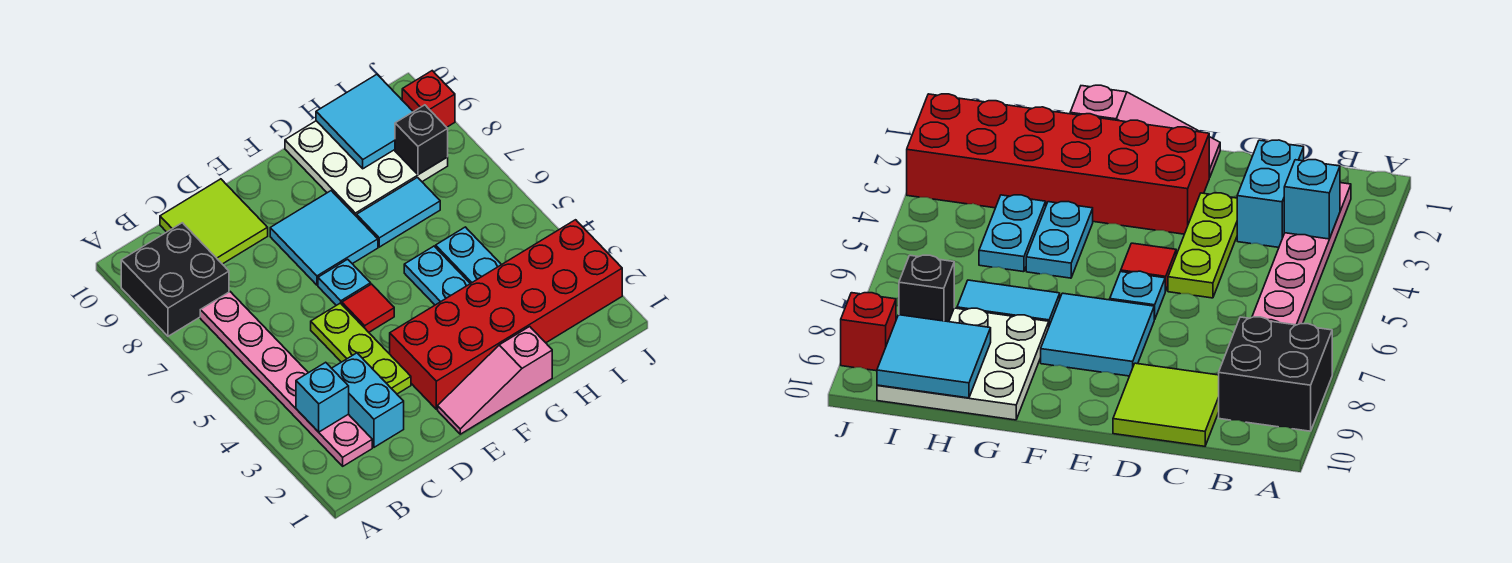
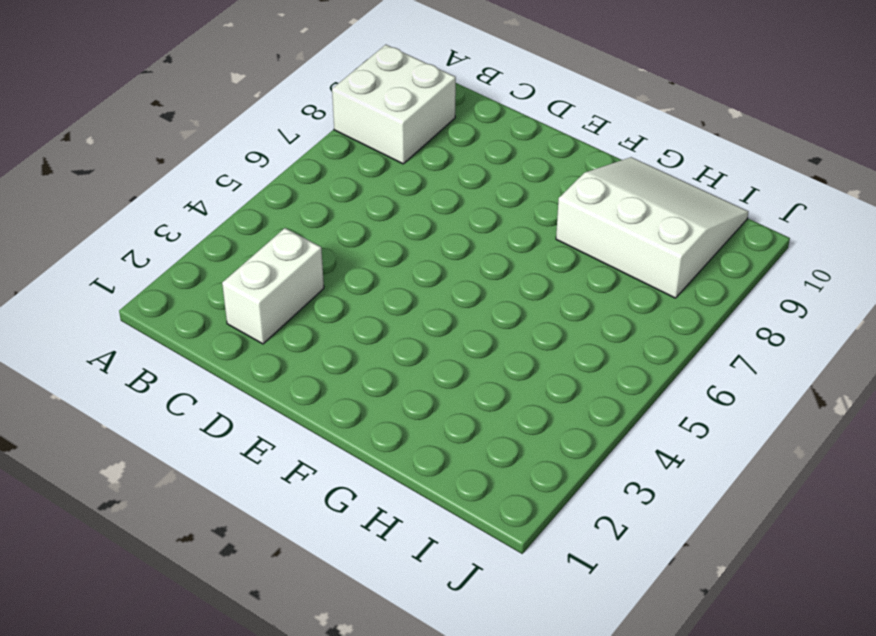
white 2x2 brick [332,45,456,164] -> black 2x2 brick [121,223,229,336]
white 1x2 brick [222,228,324,344] -> cyan 1x2 brick [332,353,404,447]
white 3x3 slope [556,157,748,298] -> white 3x3 plate [285,121,448,217]
none -> pink 1x6 plate [200,292,372,466]
none -> lime 2x2 tile [160,179,268,264]
none -> lime 1x3 plate [311,303,411,394]

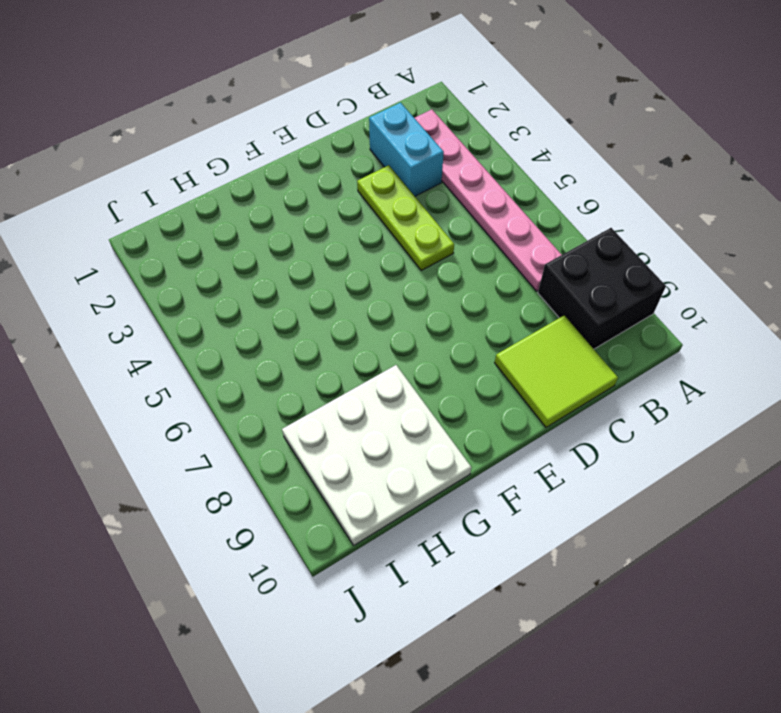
none -> pink 1x3 slope [438,327,552,434]
none -> red 2x6 brick [390,220,622,409]
none -> red 1x1 tile [342,284,394,332]

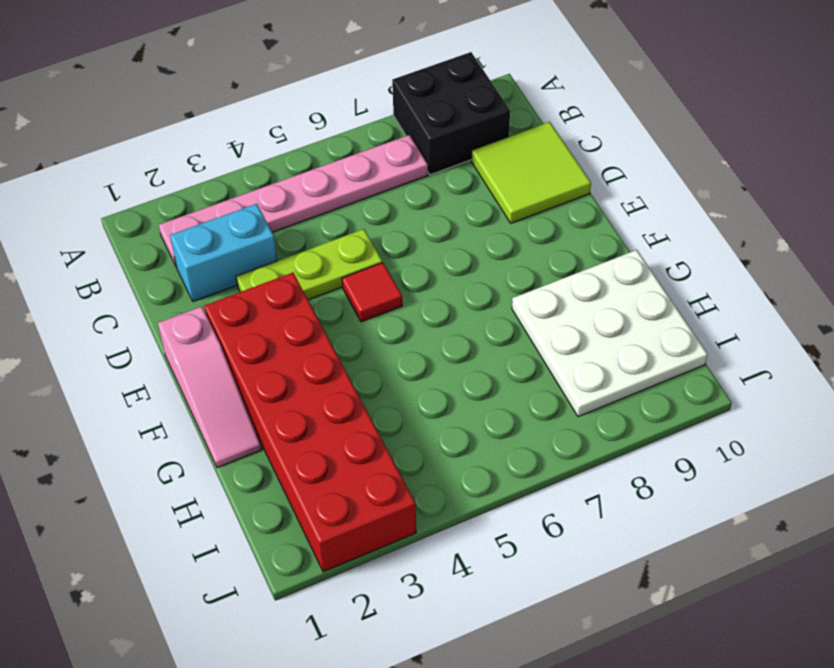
pink 1x3 slope [158,306,262,468] -> pink 1x3 slope turned to [438,327,552,434]
none -> cyan 1x1 plate [318,259,371,305]
none -> cyan 2x2 tile [270,191,378,285]
none -> cyan 1x2 plate [404,246,470,305]

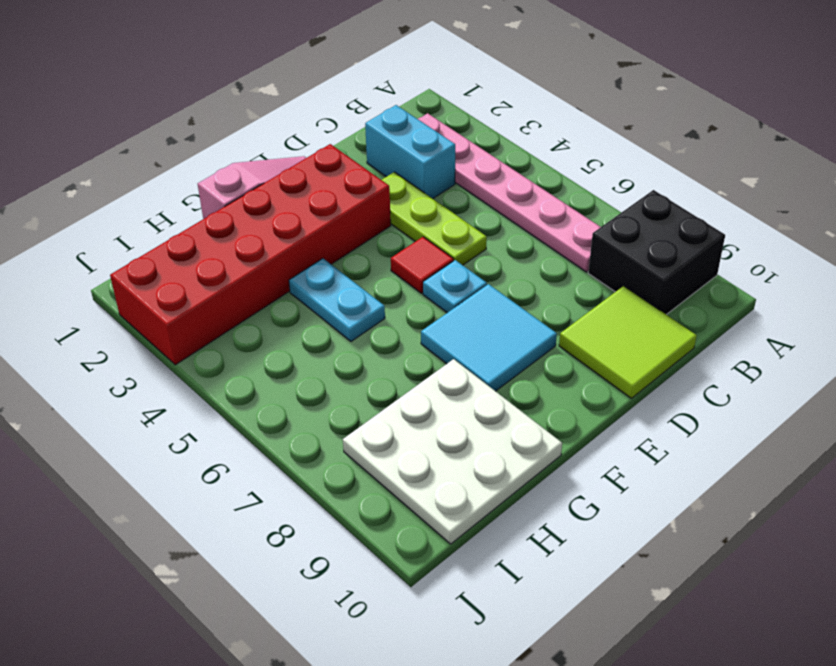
none -> cyan 1x2 tile [357,177,440,247]
none -> cyan 1x2 plate [436,227,501,284]
none -> red 1x1 brick [402,71,455,127]

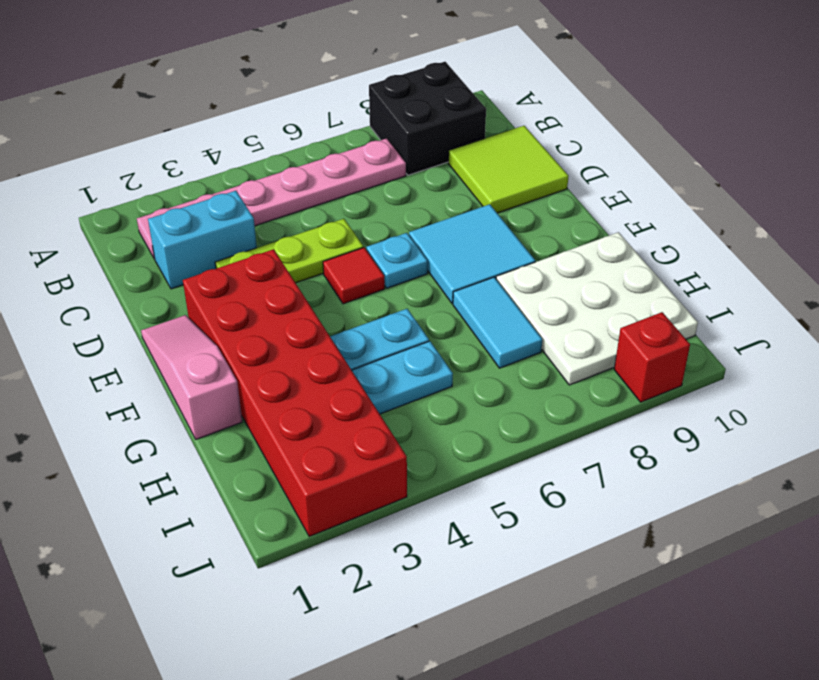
none -> cyan 1x1 brick [296,362,349,432]
none -> cyan 2x2 tile [316,74,413,169]
none -> black 1x1 brick [395,105,448,175]

